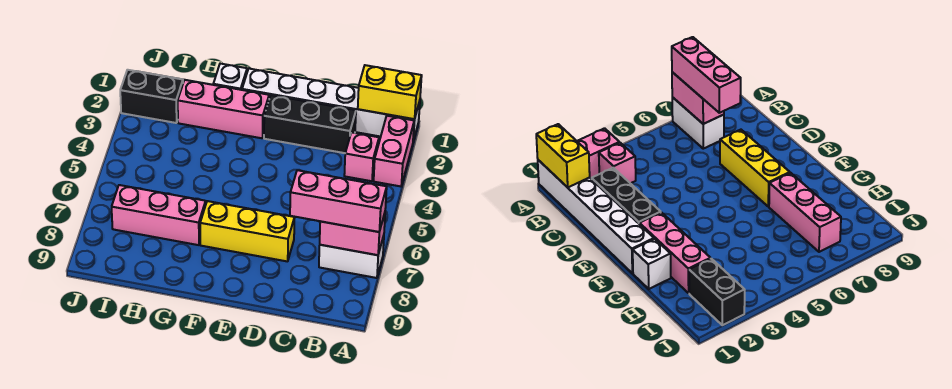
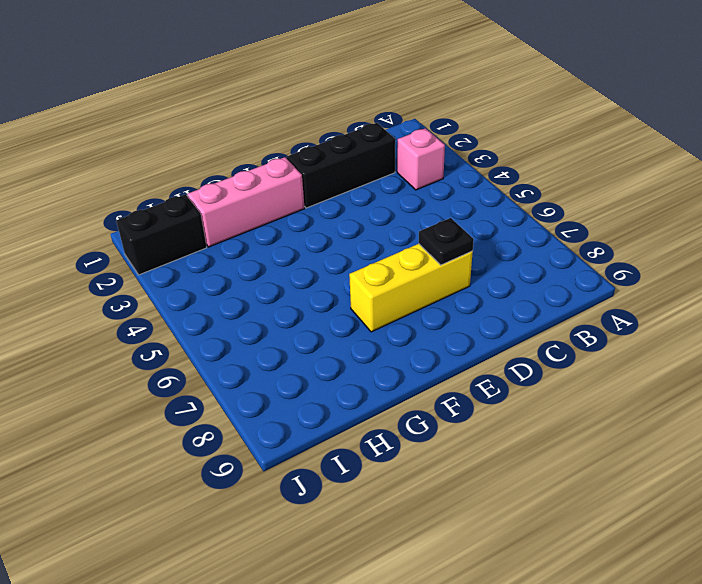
black 1x1 plate [419,218,474,265] -> none
none -> white 1x6 brick [242,69,420,141]
none -> pink 1x2 brick [374,116,414,186]
none -> white 1x2 brick [319,236,384,278]

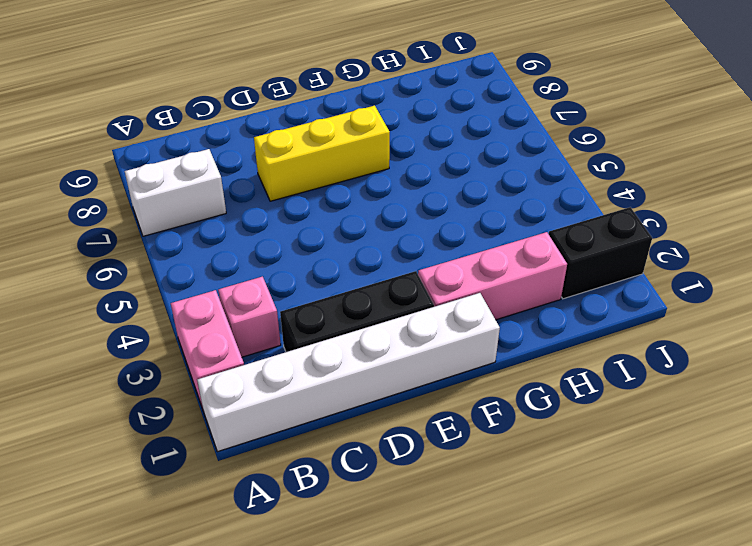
none -> white 1x1 brick [213,64,247,90]
none -> pink 1x3 brick [112,185,206,245]
none -> yellow 1x2 brick [358,65,422,119]

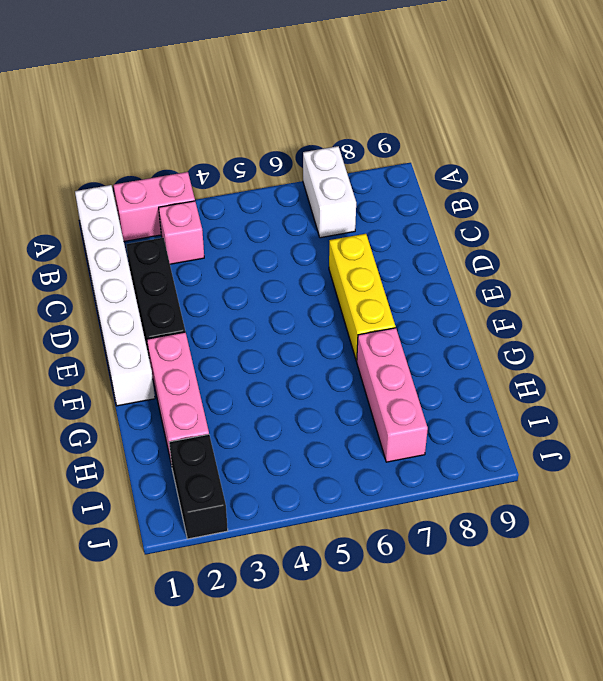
none -> white 1x1 brick [213,64,247,90]
none -> yellow 1x2 brick [358,65,422,119]
none -> pink 1x2 brick [320,213,385,255]

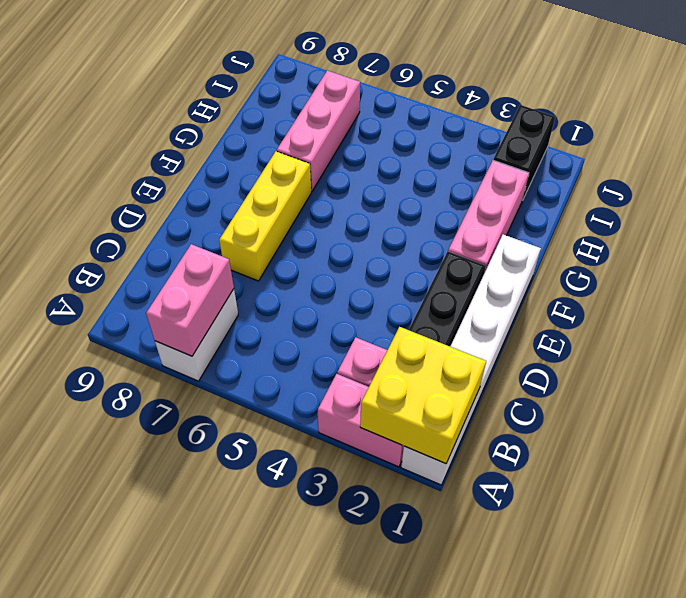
yellow 2x2 brick [360,327,486,464] -> yellow 1x2 brick [358,65,422,119]
none -> white 1x1 brick [213,64,247,90]
none -> pink 1x3 brick [290,170,387,232]

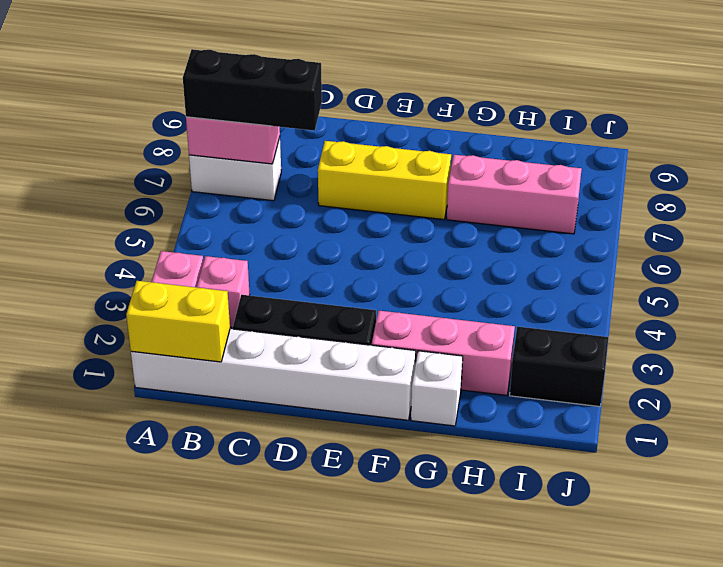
black 1x3 brick [183,49,322,131] -> pink 1x3 brick [290,170,387,232]

